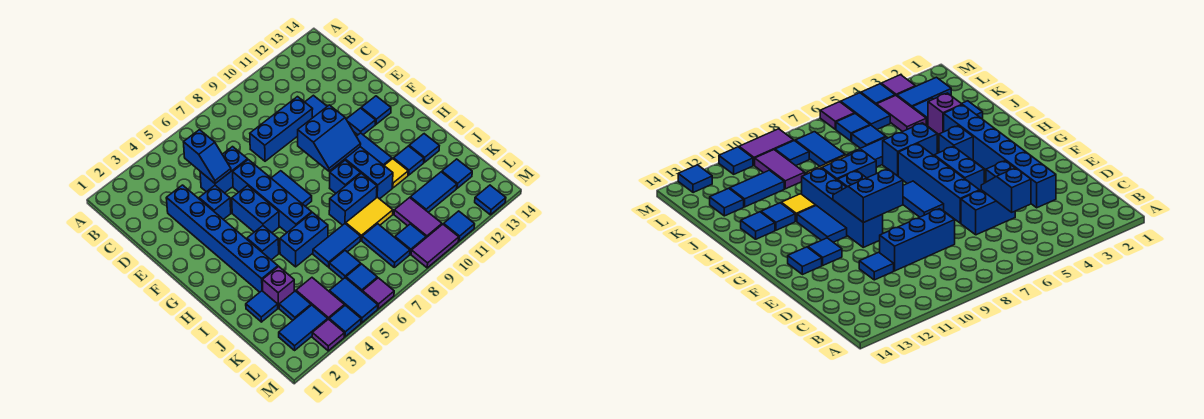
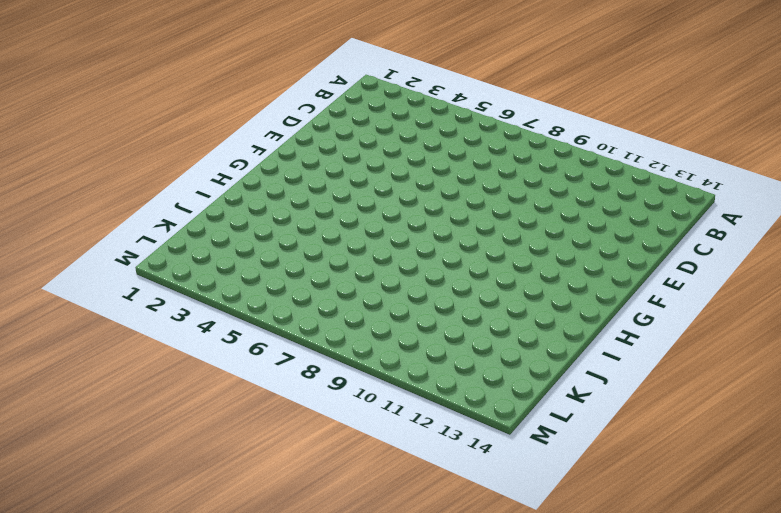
none -> blue 1x6 brick [166,185,278,292]
none -> blue 1x2 brick [200,147,248,193]
none -> blue 1x3 brick [250,97,313,161]
none -> blue 1x1 tile [305,95,327,118]

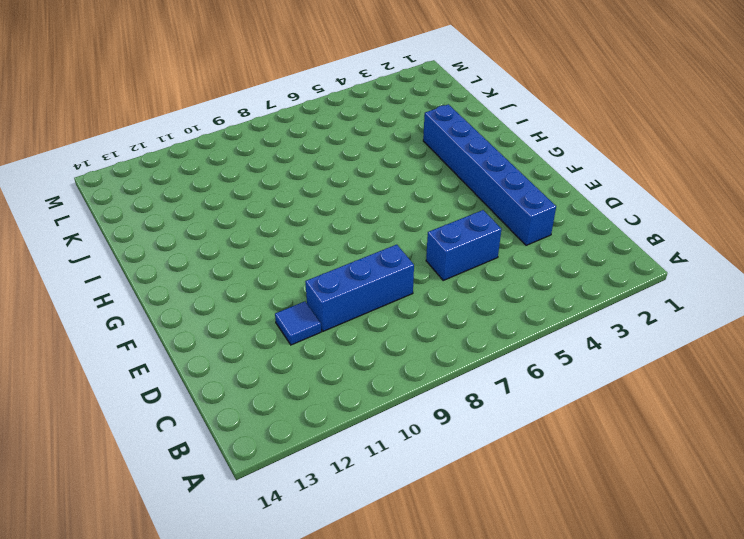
none -> blue 1x1 brick [199,186,231,220]
none -> blue 1x4 brick [233,160,312,232]
none -> blue 1x2 brick [232,186,279,233]
none -> blue 1x2 tile [271,171,312,206]

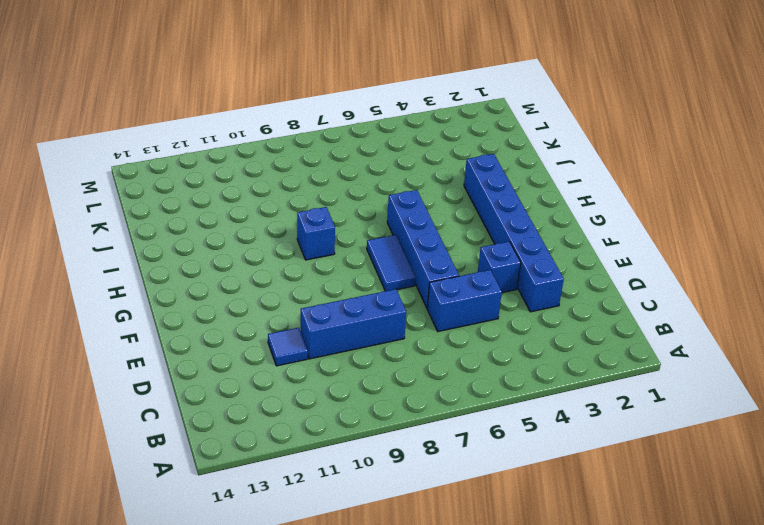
none -> blue 1x2 brick [232,186,279,233]
none -> blue 1x4 brick [335,147,393,199]
none -> blue 1x1 tile [346,108,376,135]
none -> blue 1x1 tile [361,96,391,124]

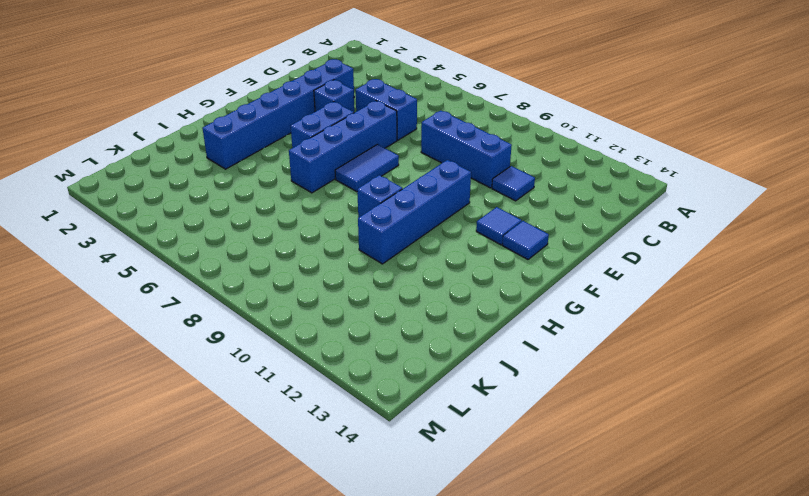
none -> blue 1x2 tile [356,133,392,165]
none -> blue 1x1 brick [247,226,279,260]
none -> blue 1x2 brick [280,213,328,267]
none -> blue 1x2 brick [329,173,377,225]

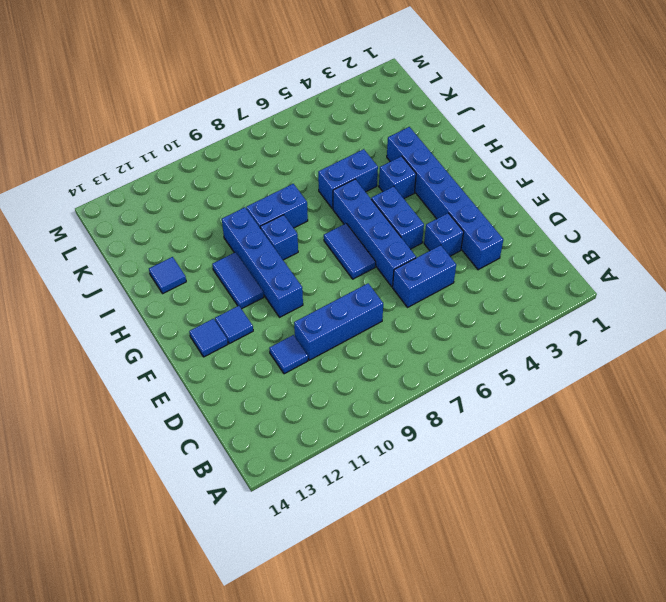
none -> yellow 1x1 tile [384,159,408,188]
none -> blue 1x1 tile [394,146,424,175]
none -> blue 1x1 tile [246,291,278,322]
none -> purple 1x1 brick [263,267,294,308]

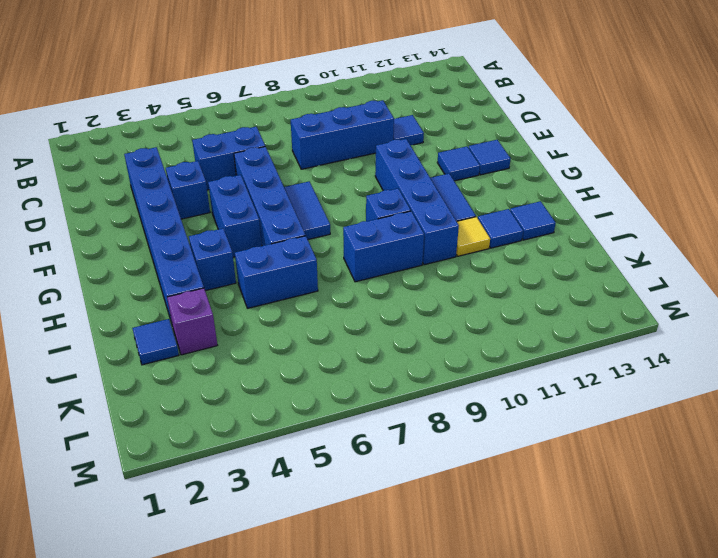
none -> blue 1x2 tile [313,224,361,267]
none -> yellow 1x2 tile [346,197,393,240]
none -> blue 1x1 tile [279,291,311,320]
none -> purple 1x2 tile [296,278,344,319]

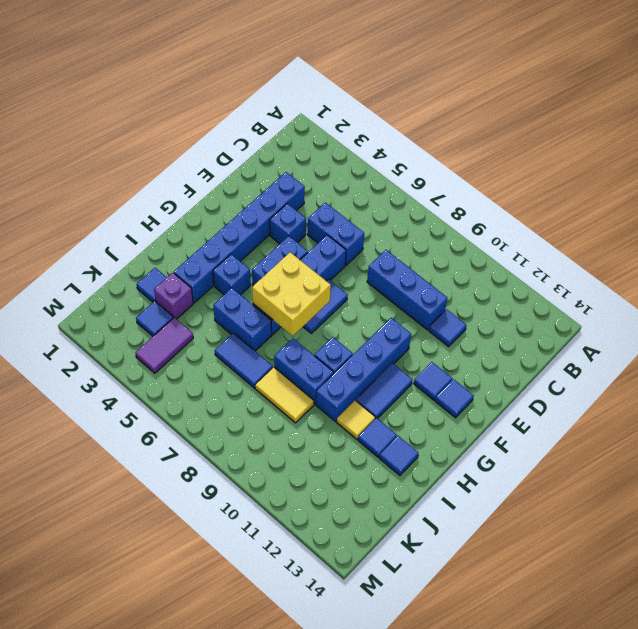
yellow 2x2 brick [252,252,331,336] -> none
none -> blue 1x1 tile [329,251,361,279]
none -> blue 1x2 tile [362,224,410,267]
none -> purple 1x2 tile [394,198,442,238]
none -> blue 1x2 tile [410,172,457,212]

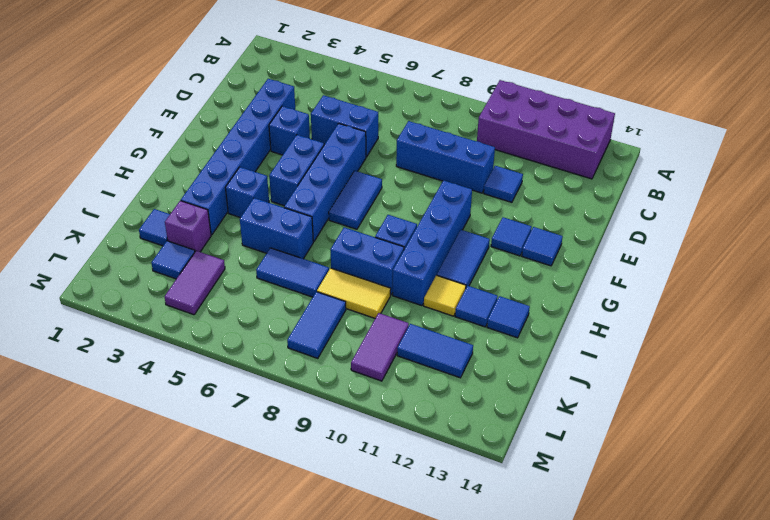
purple 2x4 brick [477,80,615,179] -> none
none -> blue 1x1 tile [329,251,361,279]
none -> blue 1x1 tile [442,159,472,188]
none -> blue 1x2 tile [279,305,328,350]
none -> blue 1x2 tile [329,278,378,323]

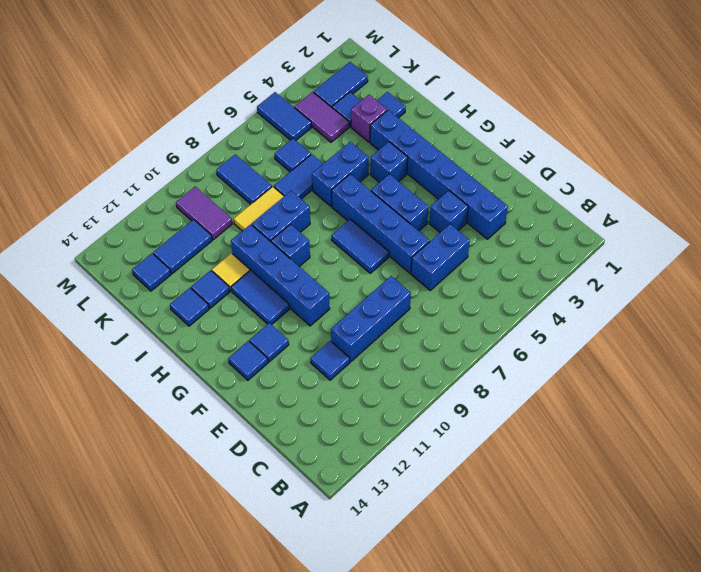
none -> blue 1x1 tile [346,264,377,292]
none -> blue 1x1 tile [395,224,426,254]
none -> purple 1x1 tile [312,319,344,351]
none -> blue 1x1 tile [329,305,361,337]

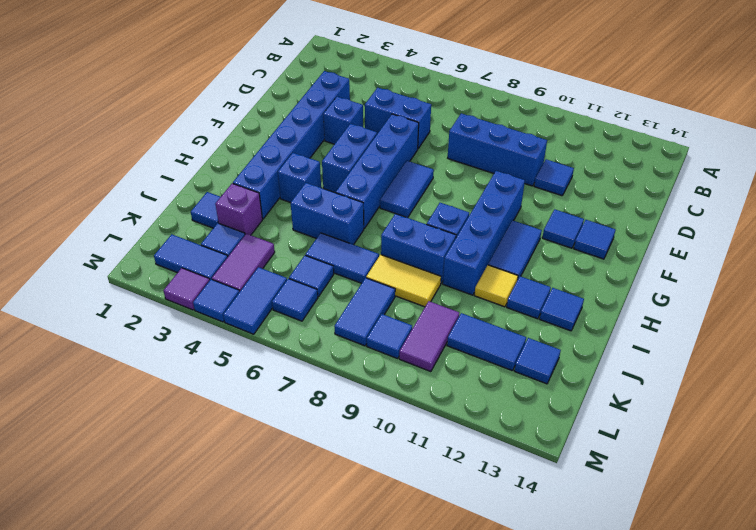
none -> purple 1x1 tile [363,278,394,309]
none -> purple 1x2 tile [411,224,459,268]
none -> blue 1x1 tile [444,211,475,241]
none -> blue 1x1 tile [475,185,506,215]

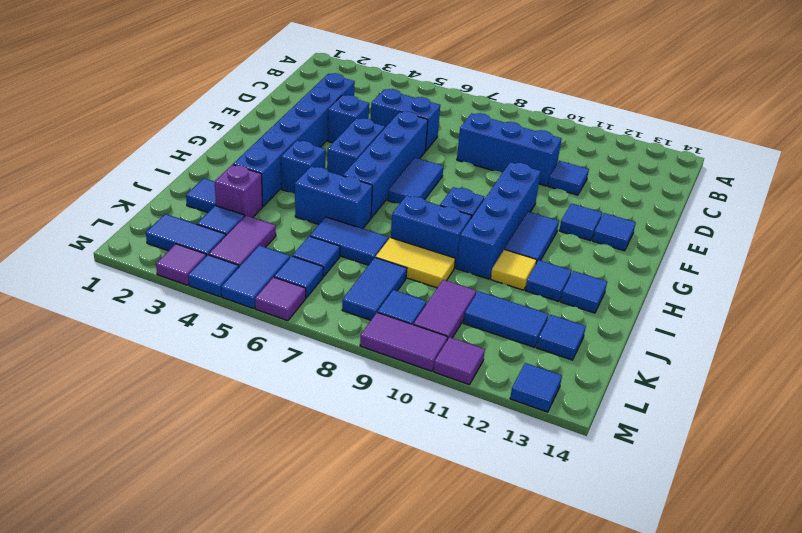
purple 1x1 tile [434,337,485,385] -> blue 1x1 tile [444,211,475,241]
none -> blue 1x2 slope [184,130,231,183]
none -> blue 2x2 slope [298,105,361,171]

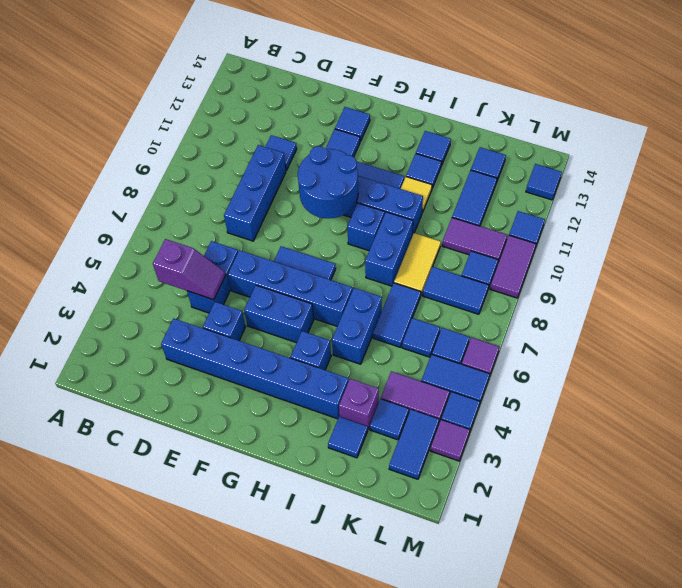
purple 1x2 slope [153,239,226,300] -> blue 1x2 slope [184,130,231,183]
blue 2x2 round brick [298,146,358,218] -> blue 2x2 slope [298,105,361,171]

